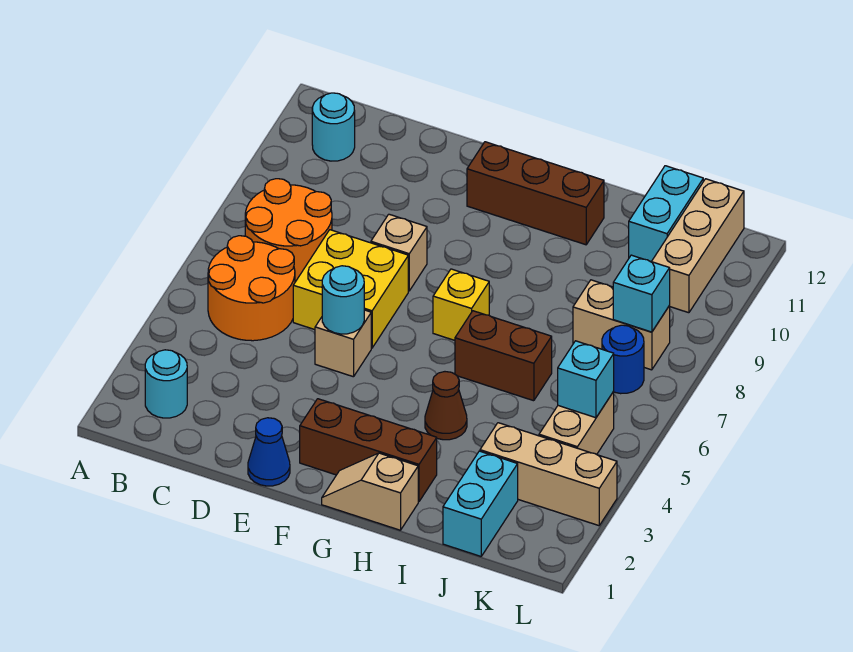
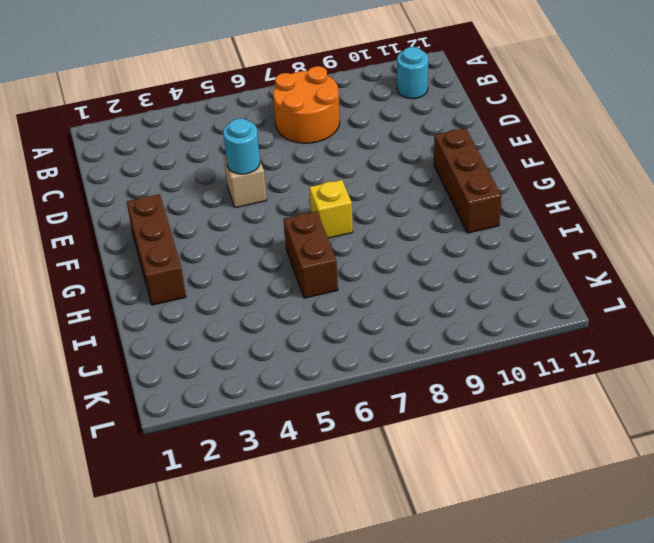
none -> cyan 1x1 round brick [145,350,187,418]
none -> orange 2x2 round brick [208,236,295,341]
none -> yellow 2x2 brick [293,230,408,348]

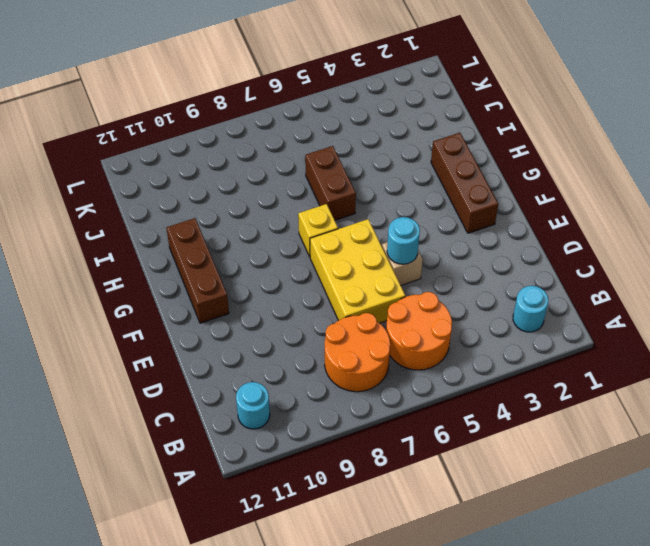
yellow 2x3 brick [310,219,405,323] -> yellow 2x2 brick [293,230,408,348]
none -> blue 1x1 cone [248,418,290,486]
none -> tan 1x1 brick [371,214,427,291]
none -> tan 1x2 slope [322,453,418,530]

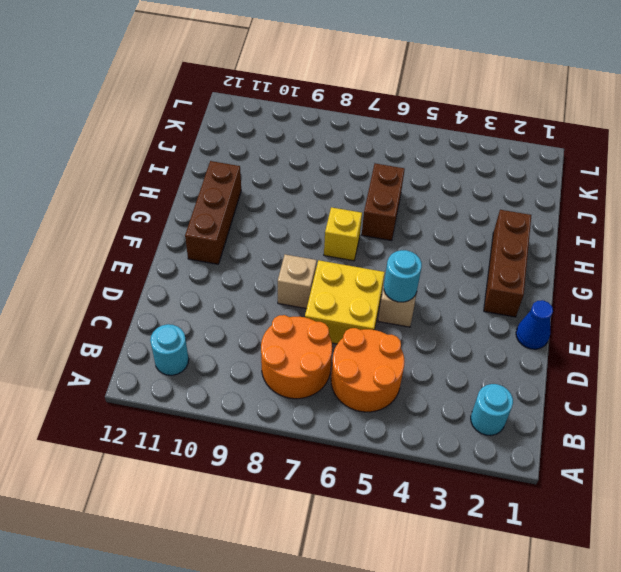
none -> tan 1x2 slope [322,453,418,530]
none -> brown 1x1 cone [425,372,467,440]
none -> cyan 1x2 brick [443,451,518,556]

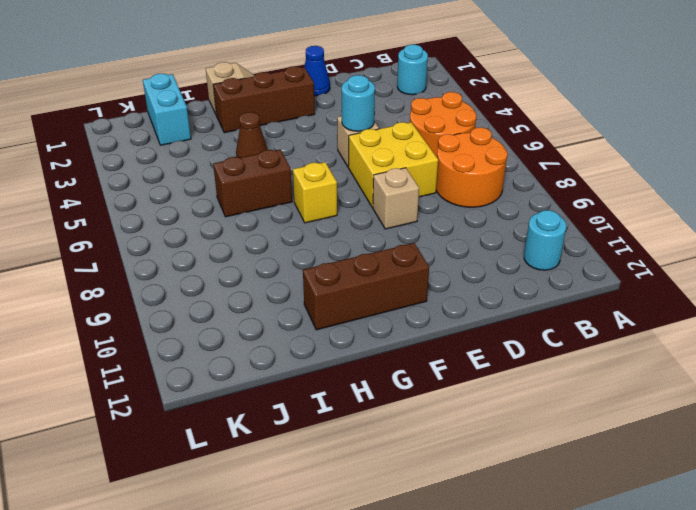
none -> tan 1x3 brick [480,423,617,526]
none -> tan 1x2 brick [573,280,670,370]
none -> cyan 1x2 brick [629,166,703,262]

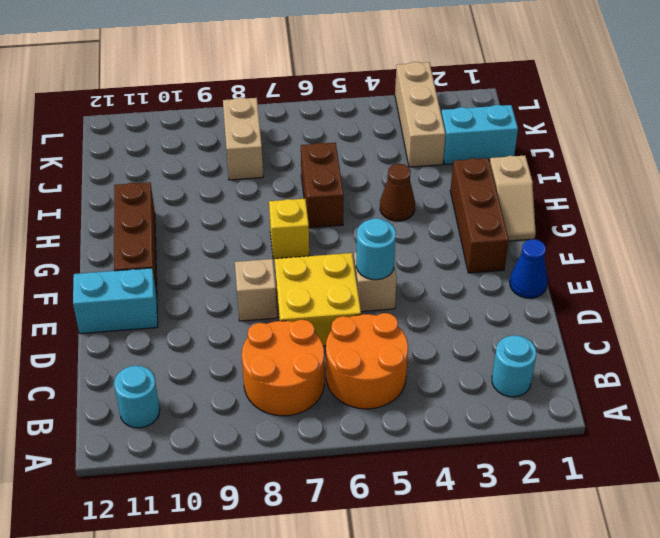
cyan 1x2 brick [73,268,158,334] -> cyan 1x2 brick moved to [629,166,703,262]
none -> tan 1x2 brick [539,391,614,454]
none -> blue 1x1 round brick [602,325,644,394]
none -> tan 1x3 brick [652,179,744,313]

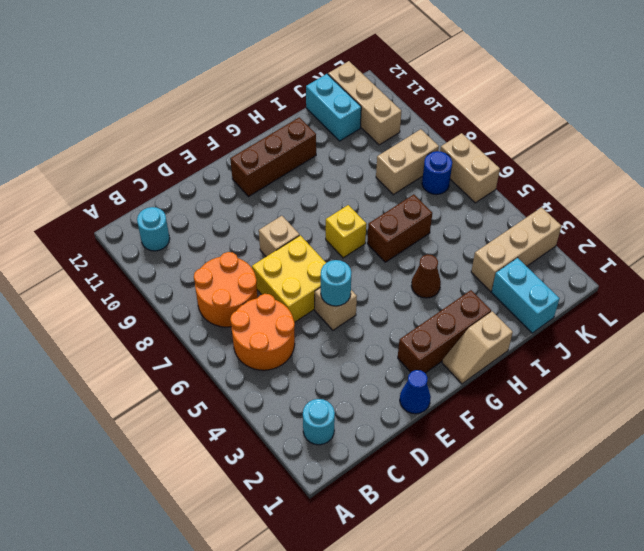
tan 1x2 brick [440,133,500,203] -> tan 1x2 brick moved to [539,391,614,454]
none -> cyan 1x1 brick [558,341,614,418]
none -> cyan 1x1 brick [613,255,670,332]

